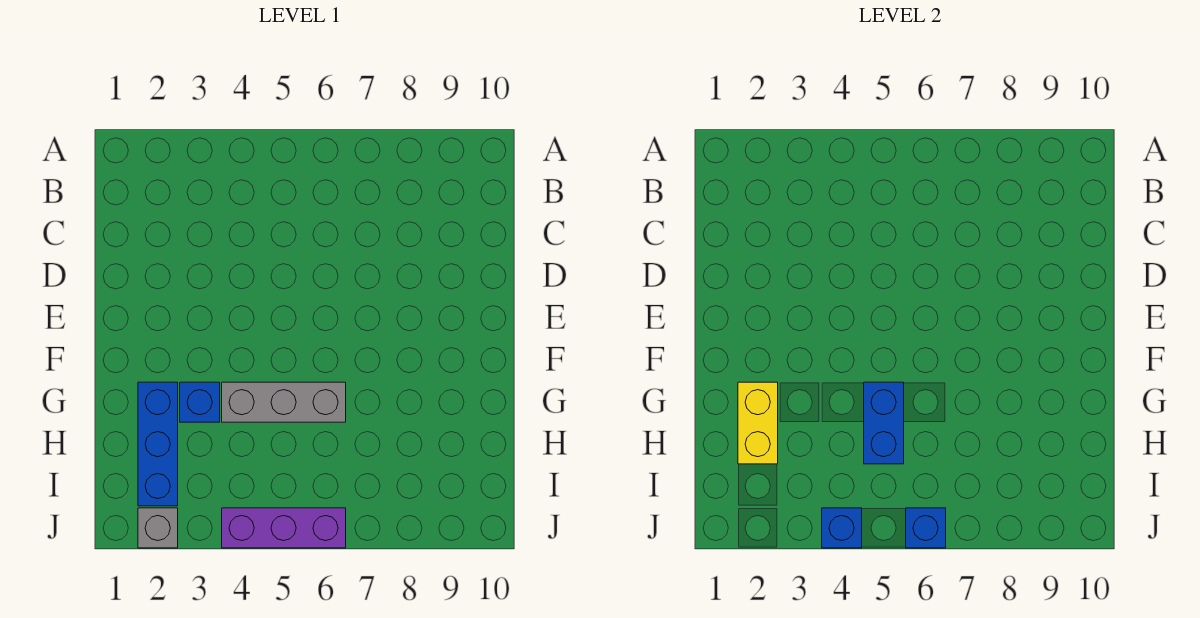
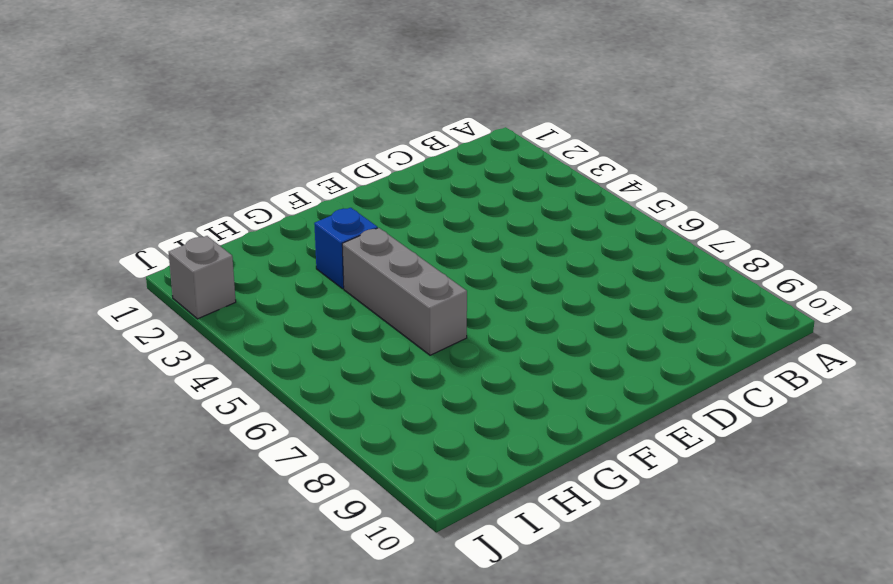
none -> blue 1x3 brick [138,382,178,506]
none -> purple 1x3 brick [222,508,346,548]

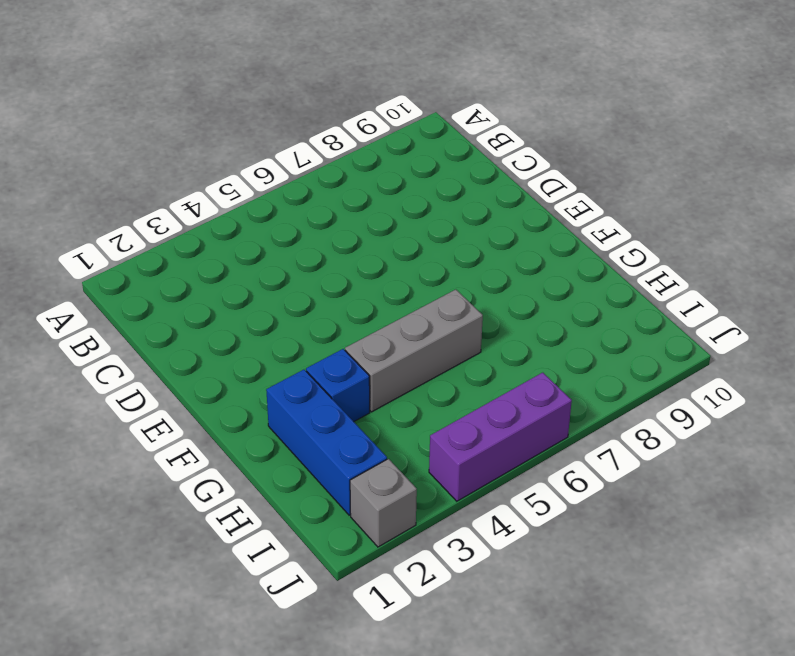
none -> yellow 1x2 brick [738,382,778,464]
none -> blue 1x2 brick [864,382,904,464]

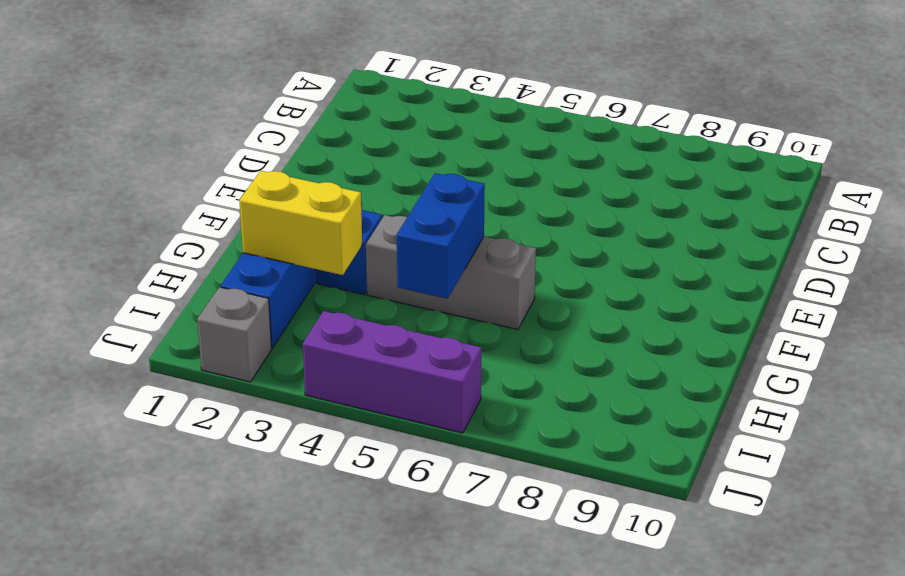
yellow 1x2 brick [239,171,362,275] -> yellow 1x2 brick turned to [738,382,778,464]
none -> blue 1x1 brick [822,508,862,548]
none -> blue 1x1 brick [906,508,946,548]

